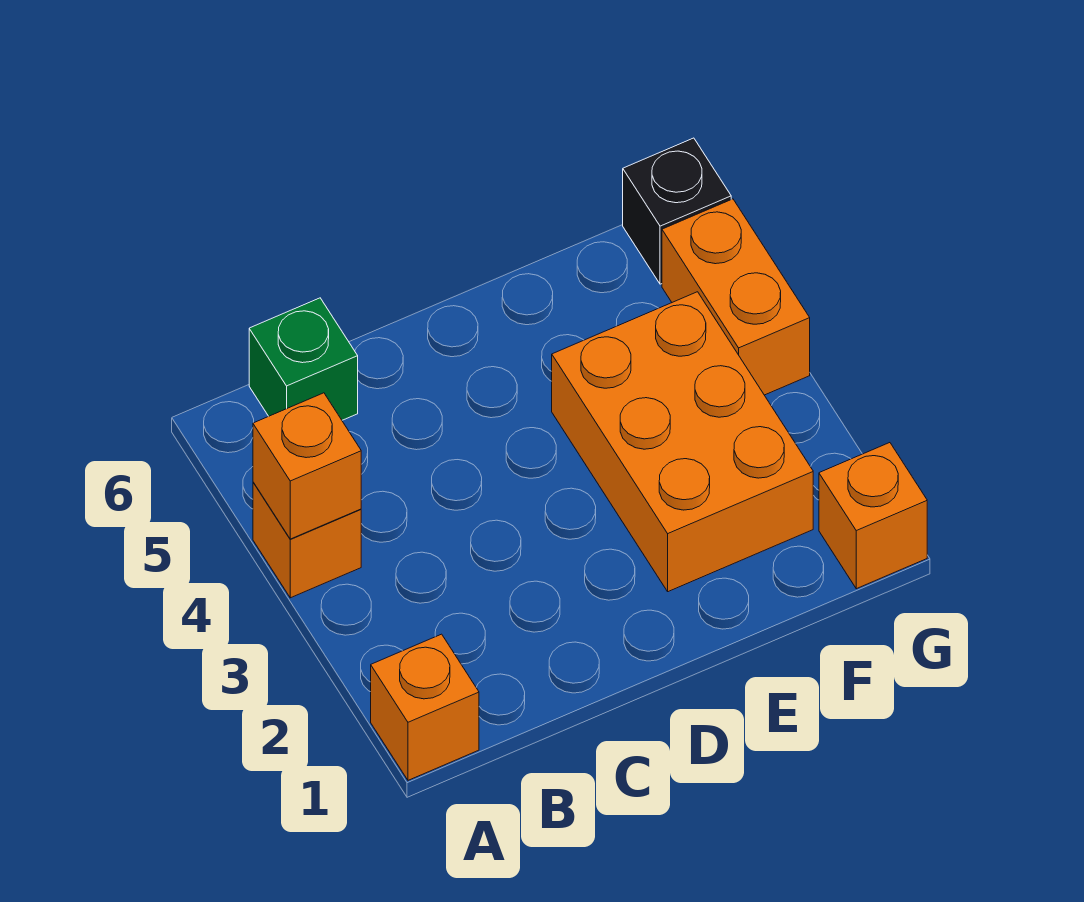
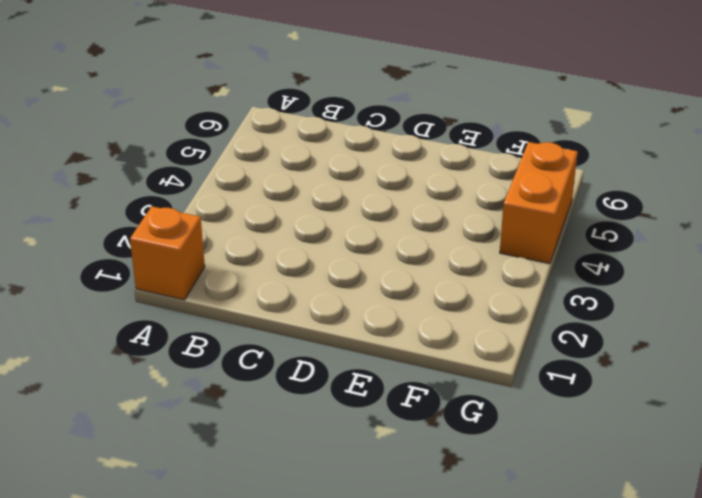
none -> orange 1x1 brick [253,482,361,598]
none -> green 1x1 brick [249,298,358,420]

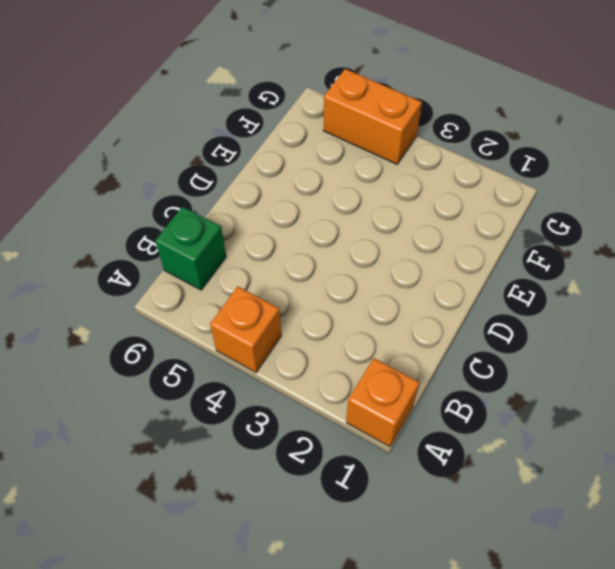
none -> orange 2x3 brick [552,292,813,592]
none -> orange 1x1 brick [819,443,927,589]

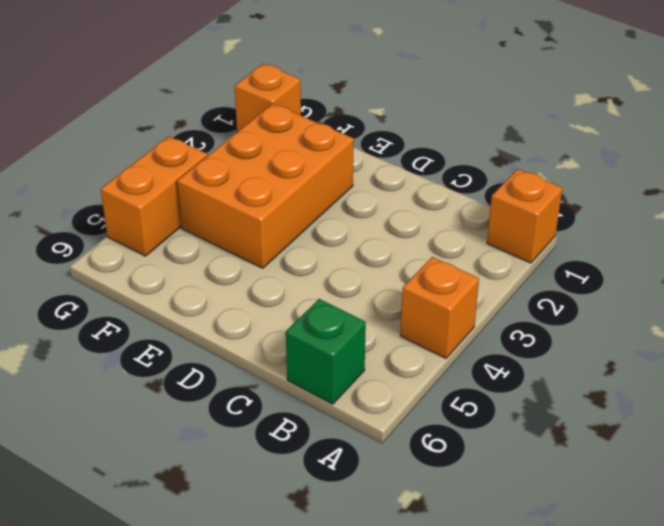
none -> black 1x1 brick [623,138,731,284]
none -> orange 1x1 brick [253,393,361,539]

